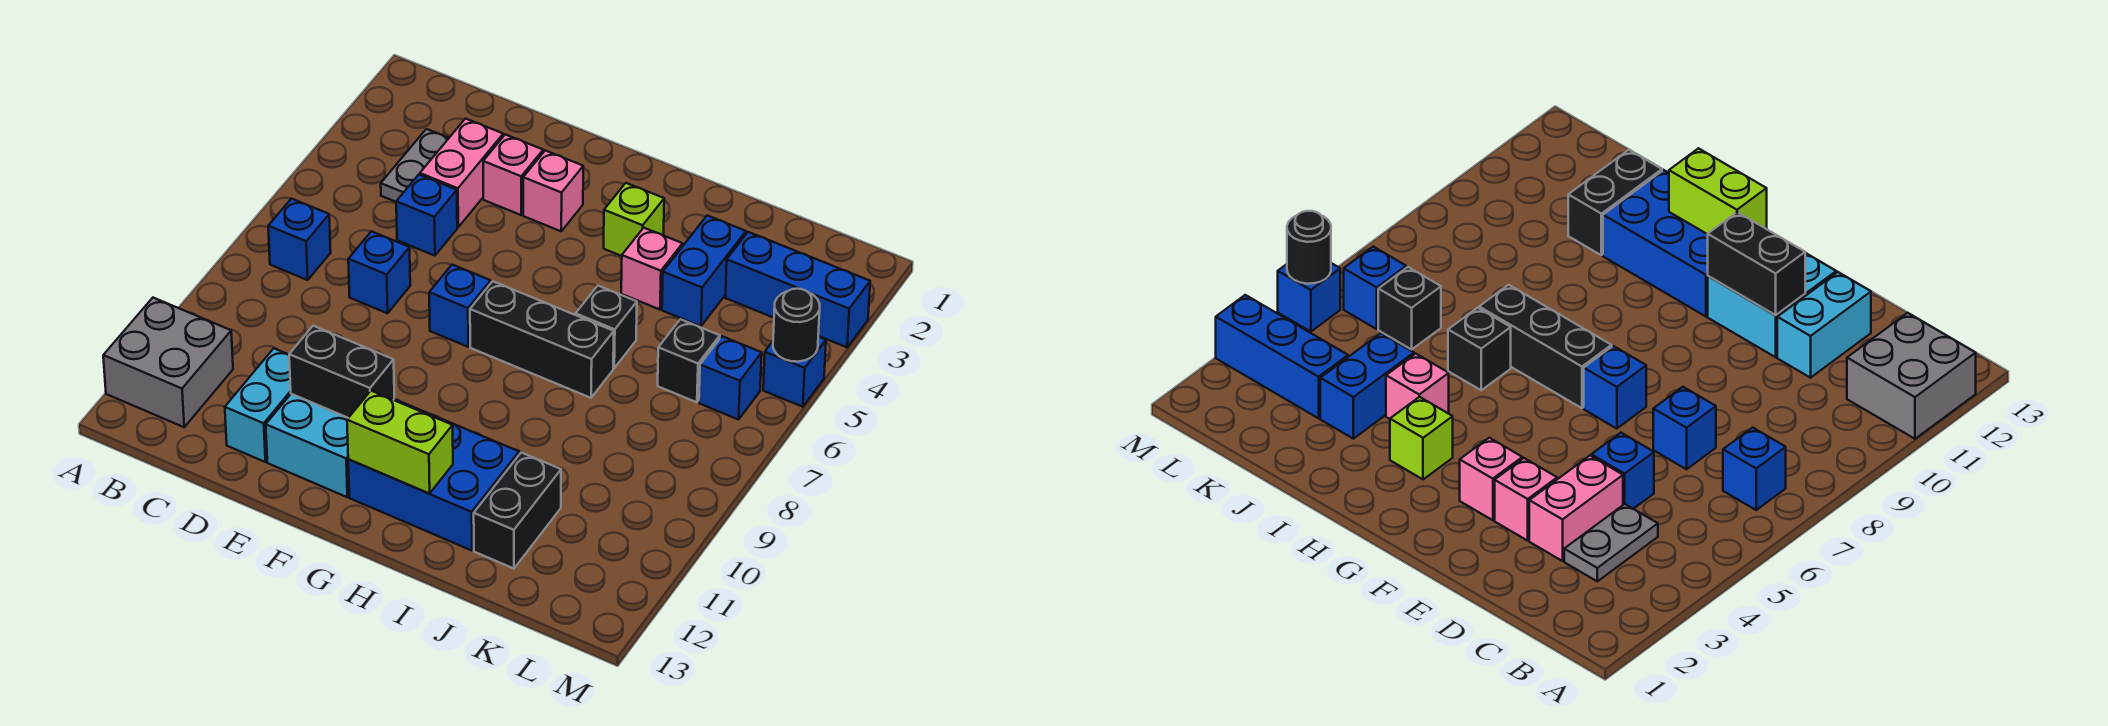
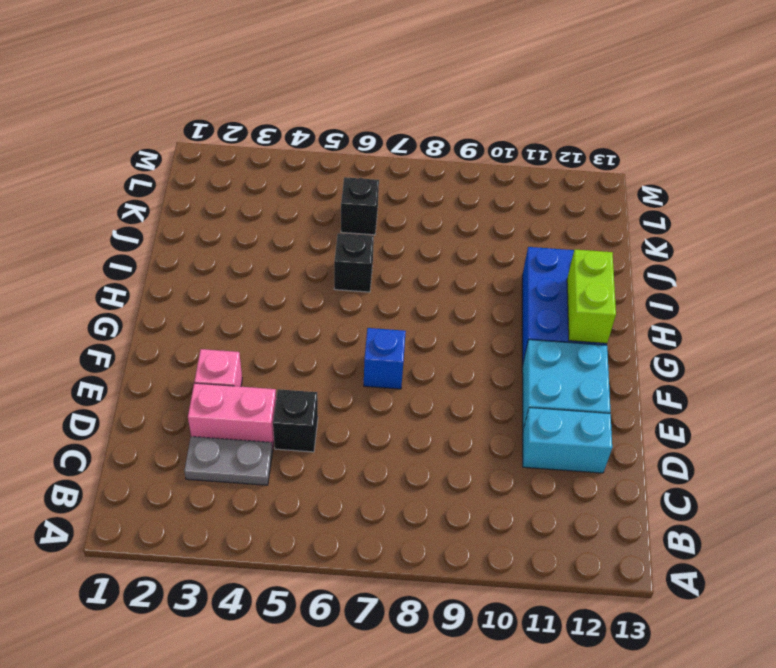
black 1x1 brick [273,389,318,452] -> blue 1x1 brick [396,175,457,256]
none -> grey 2x2 brick [103,298,233,427]
none -> blue 1x1 brick [268,199,331,280]
none -> blue 1x1 brick [348,231,410,313]

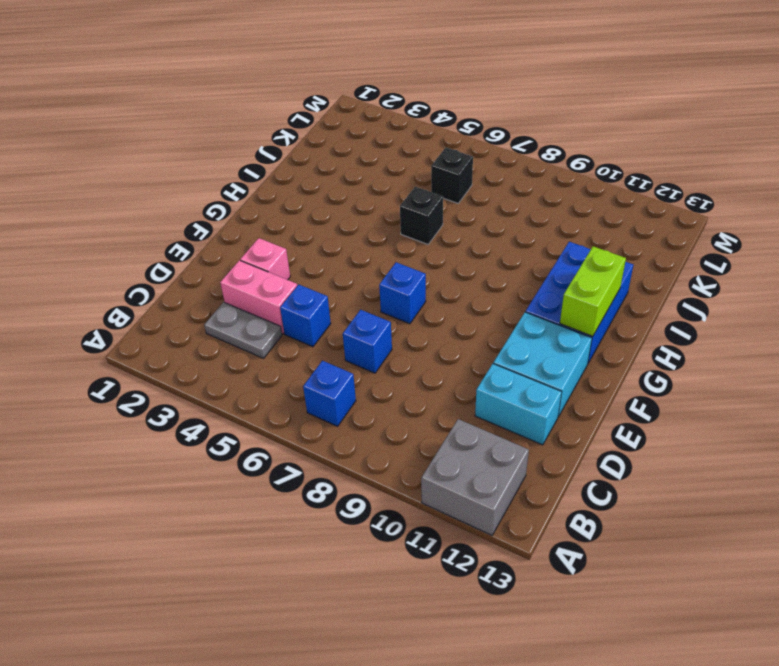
none -> pink 1x1 brick [523,151,583,231]
none -> black 1x3 brick [470,281,614,398]
none -> lime 1x1 brick [604,183,664,256]

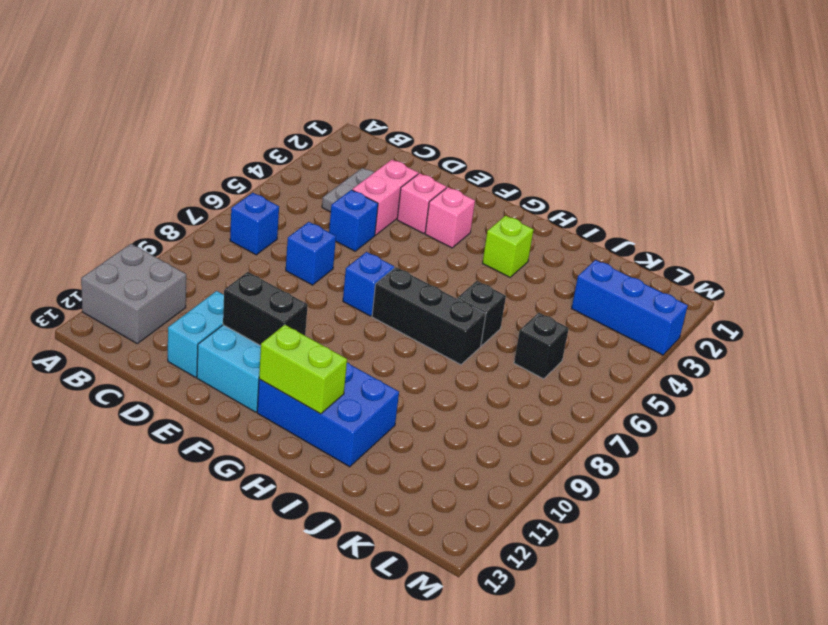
none -> pink 1x1 brick [621,228,683,310]
none -> blue 1x2 brick [662,216,746,326]
none -> black 1x2 brick [474,453,561,569]

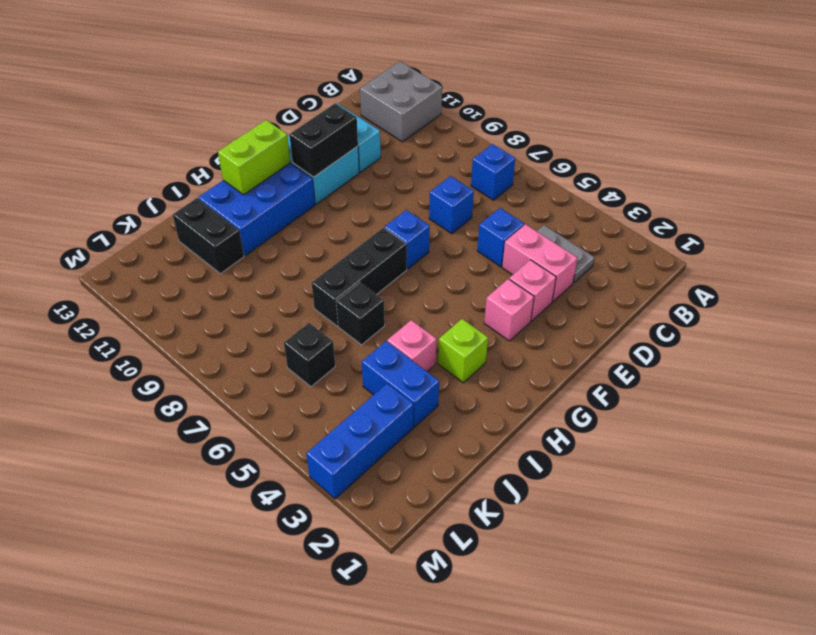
none -> blue 1x1 brick [699,336,762,420]
none -> blue 1x1 brick [763,337,826,407]
none -> black 1x1 round brick [773,289,820,362]

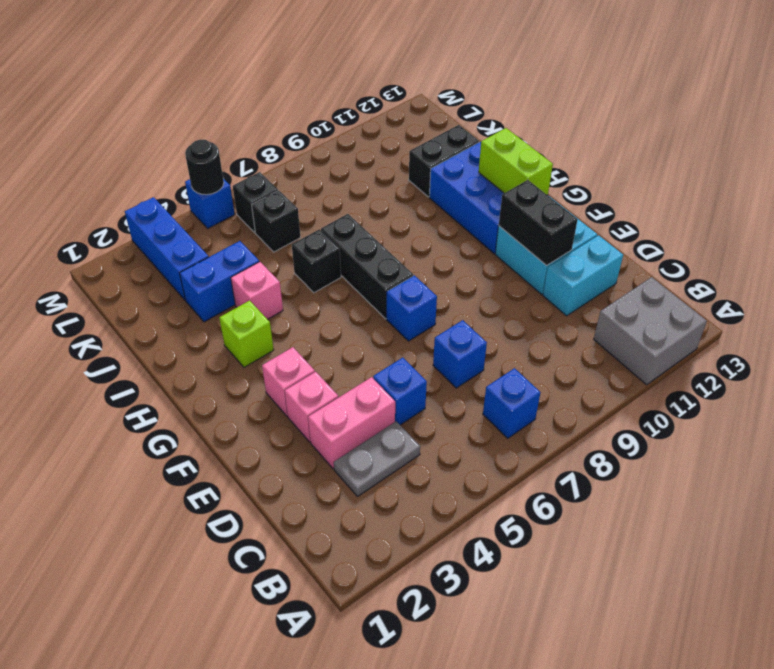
black 1x1 brick [233,172,278,232] -> blue 1x1 brick [699,336,762,420]

